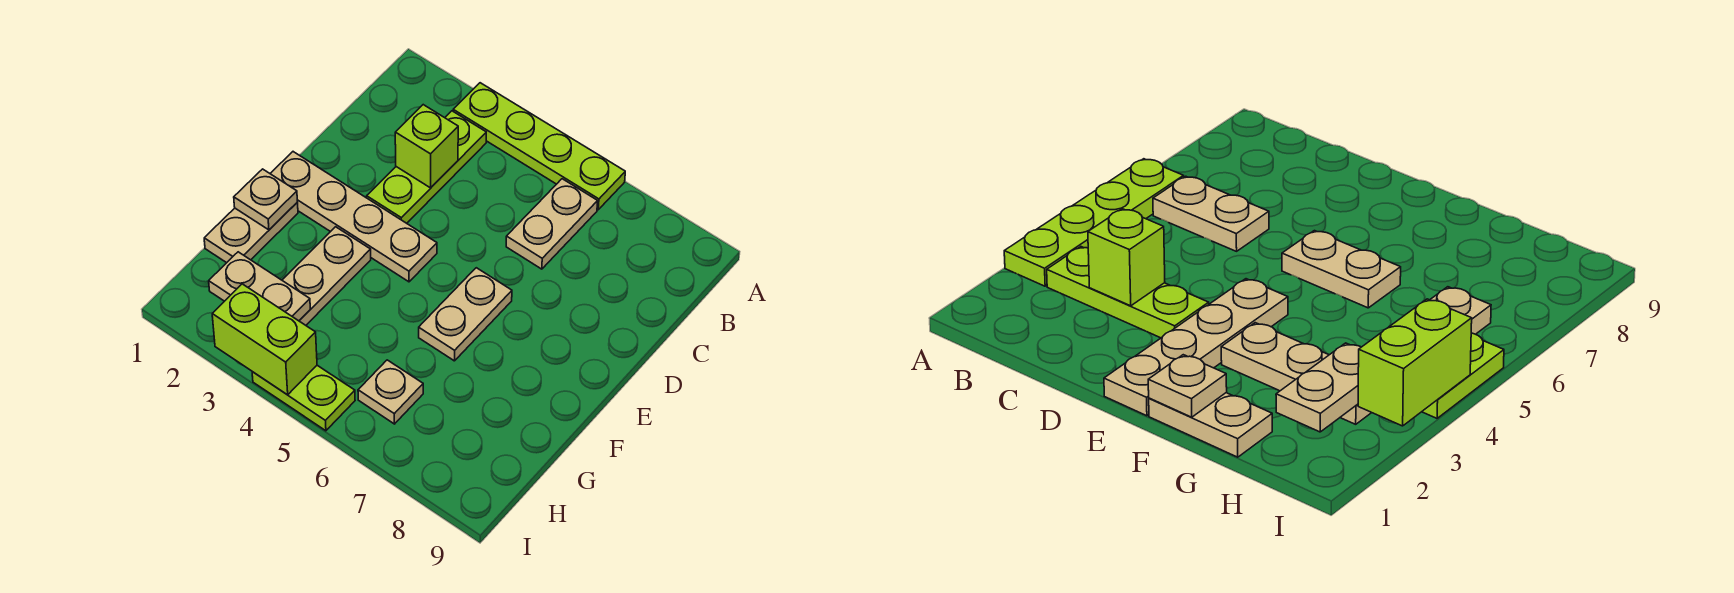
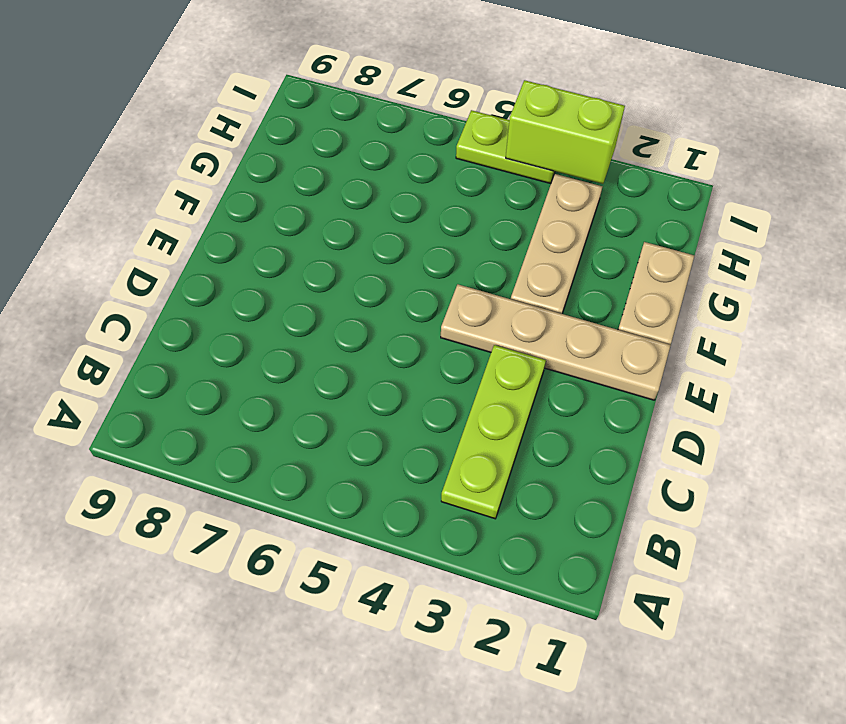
none -> lime 1x4 plate [453,83,625,210]
none -> tan 1x2 plate [506,179,598,269]
none -> tan 1x2 plate [419,268,512,361]

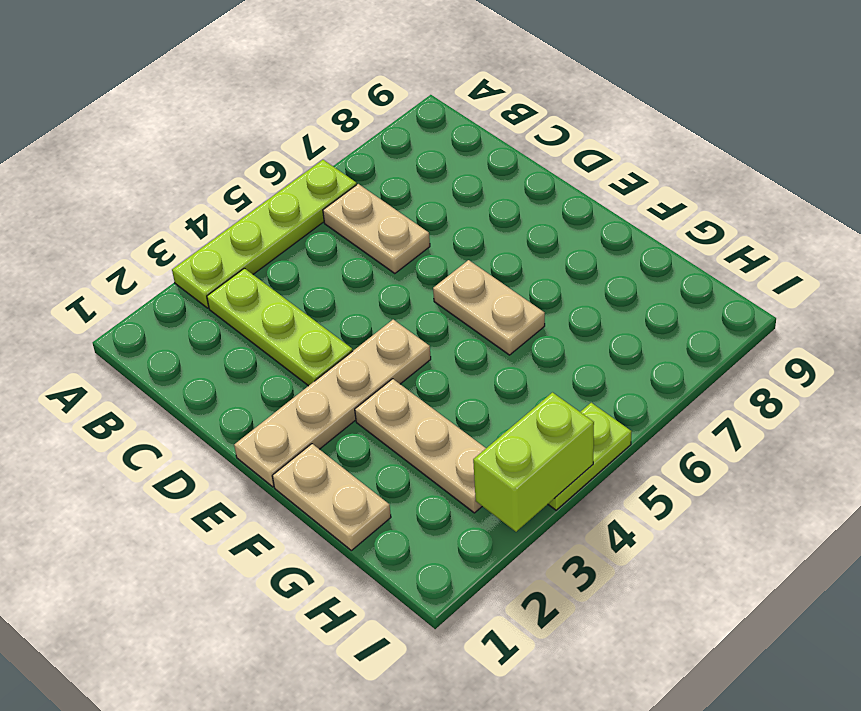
none -> tan 1x1 plate [358,360,423,424]
none -> lime 1x1 brick [395,105,458,188]
none -> tan 1x1 plate [234,169,297,230]

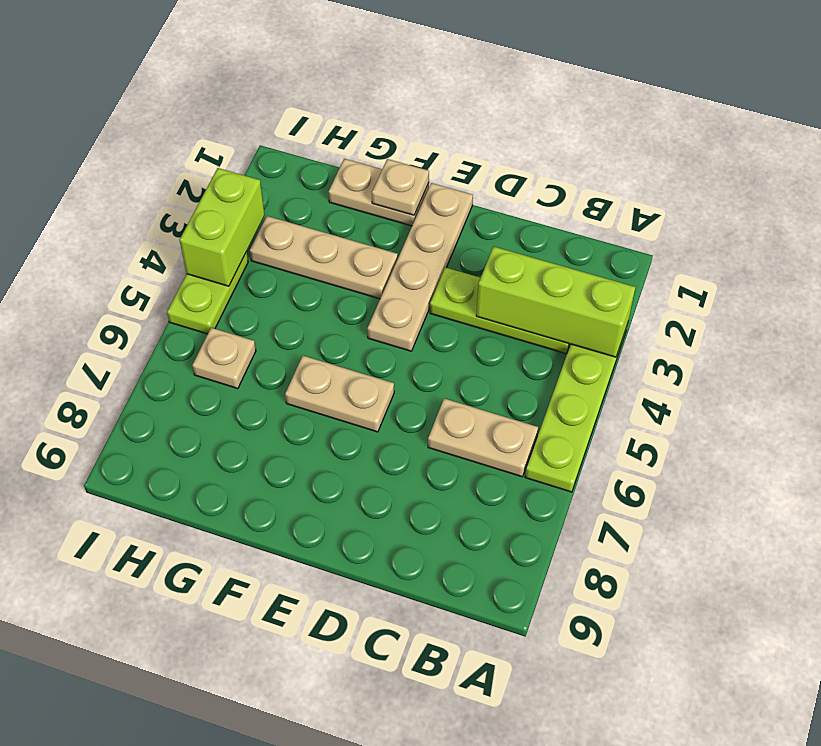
lime 1x3 brick [476,247,636,357] -> lime 1x1 brick [395,105,458,188]
none -> tan 1x2 plate [209,252,310,321]

